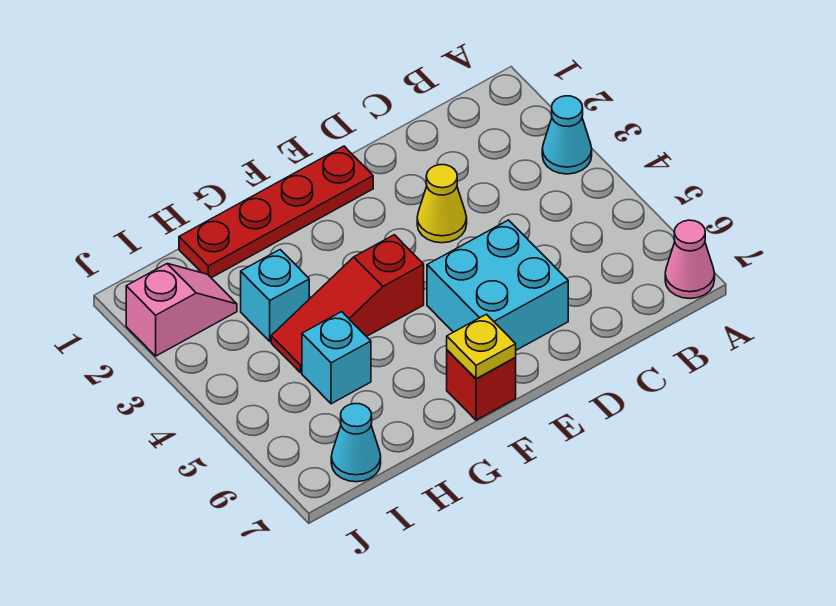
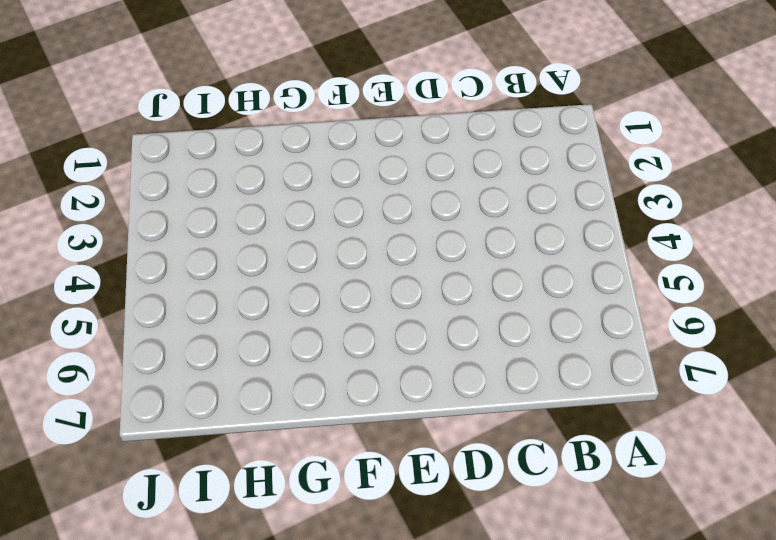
none -> cyan 1x1 cone [542,96,592,174]
none -> pink 1x1 cone [665,220,715,299]
none -> yellow 1x1 cone [417,165,467,243]

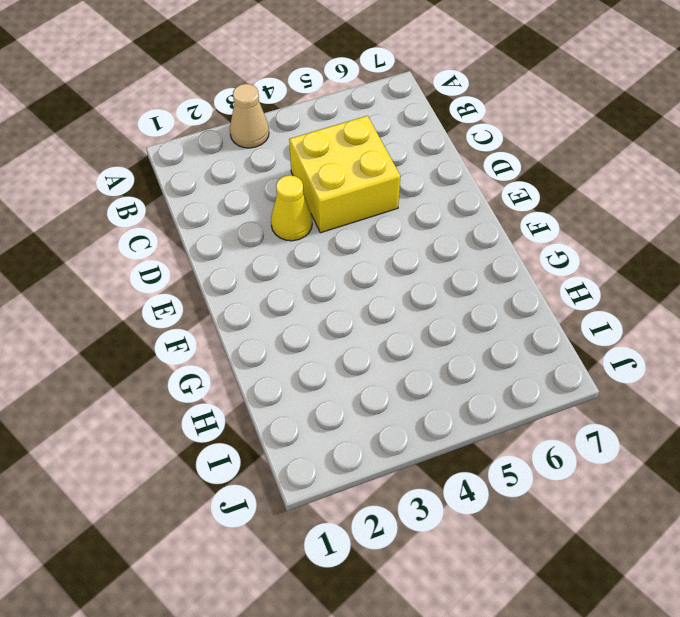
tan 1x1 cone [230,84,269,148] -> cyan 1x1 cone [542,96,592,174]
yellow 2x2 brick [289,116,400,233] -> cyan 2x2 brick [427,220,568,350]
none -> pink 1x1 cone [665,220,715,299]
none -> red 1x4 plate [179,146,373,278]
none -> red 1x3 slope [271,235,424,373]

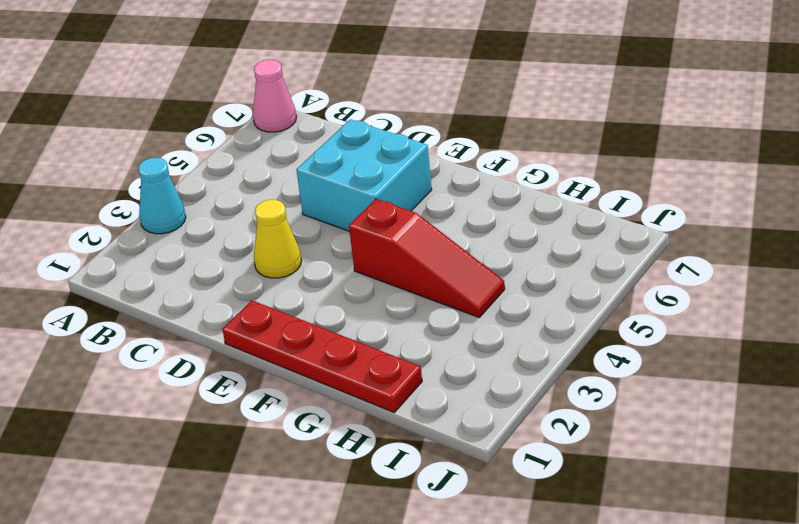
none -> red 1x1 brick [447,350,516,420]
none -> cyan 1x1 brick [241,250,309,341]
none -> cyan 1x1 brick [302,312,371,404]

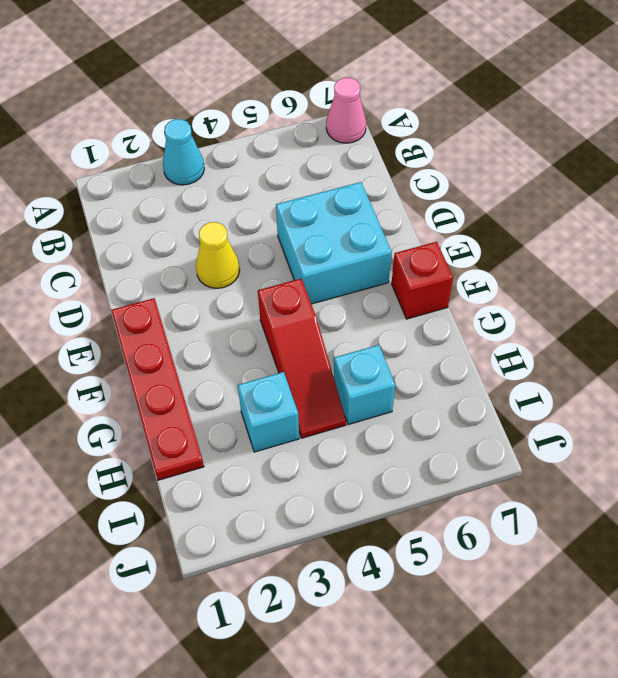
none -> pink 1x2 slope [126,264,237,356]
none -> cyan 1x1 cone [331,404,381,482]
none -> yellow 1x1 plate [447,314,516,379]

